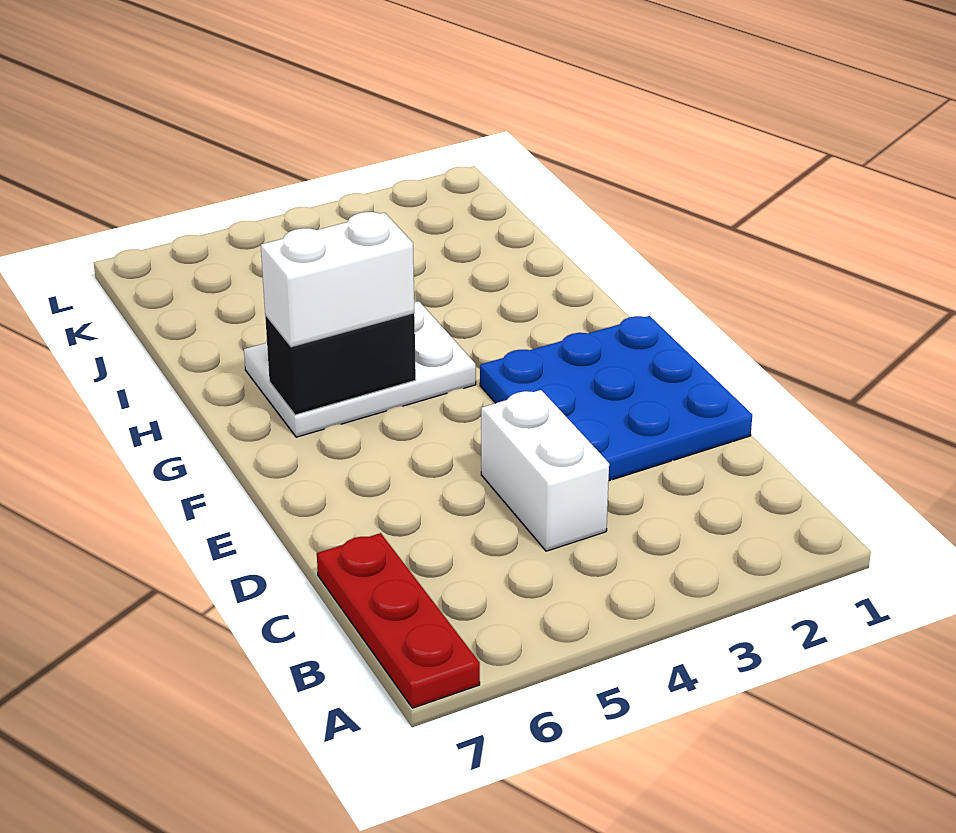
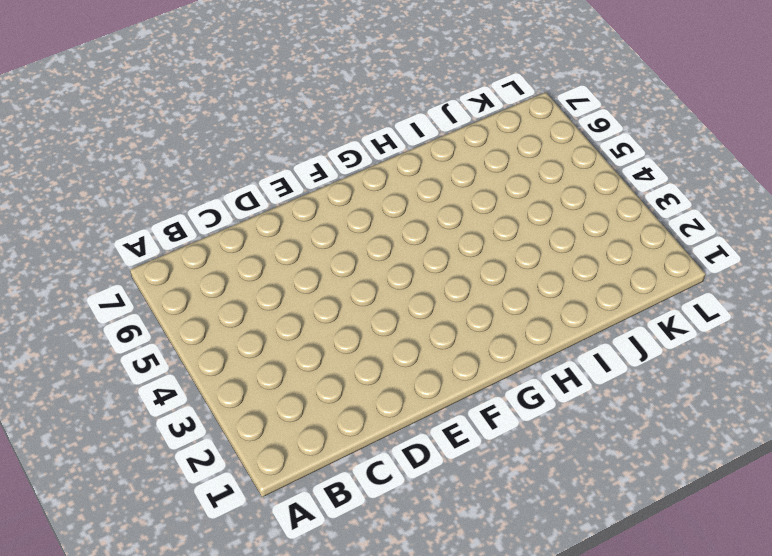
none -> red 1x3 plate [317,533,480,708]
none -> white 1x2 brick [481,390,609,551]

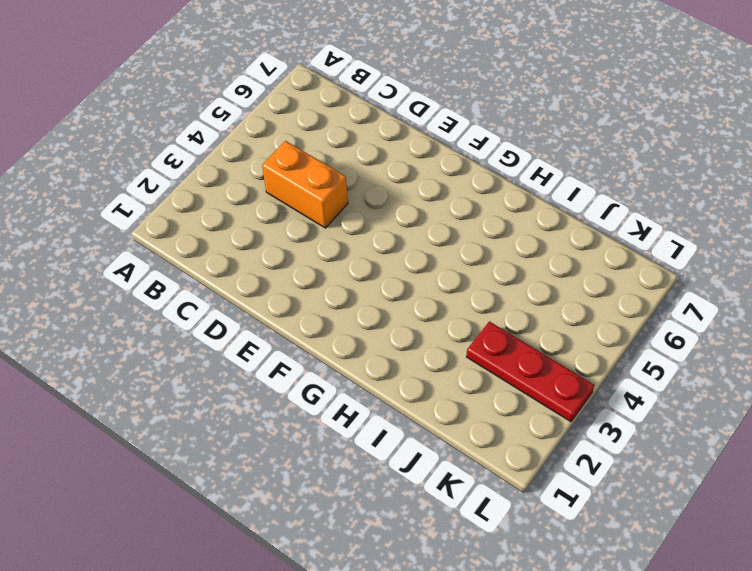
orange 1x2 brick [262,141,348,228] -> white 1x2 brick [481,390,609,551]
red 1x3 plate [467,321,594,422] -> red 1x3 plate moved to [317,533,480,708]
none -> blue 3x3 plate [480,316,752,481]
none -> white 2x3 plate [244,301,476,437]

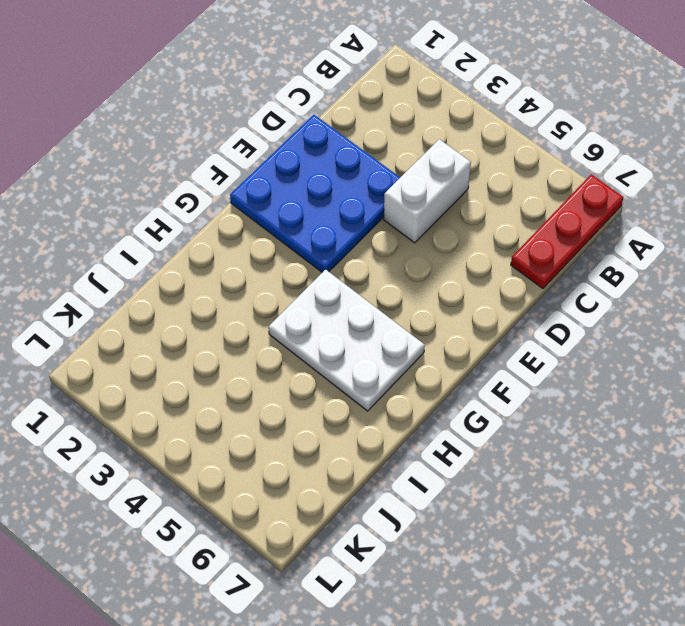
none -> black 1x2 brick [265,313,416,415]
none -> white 1x2 brick [261,212,414,347]

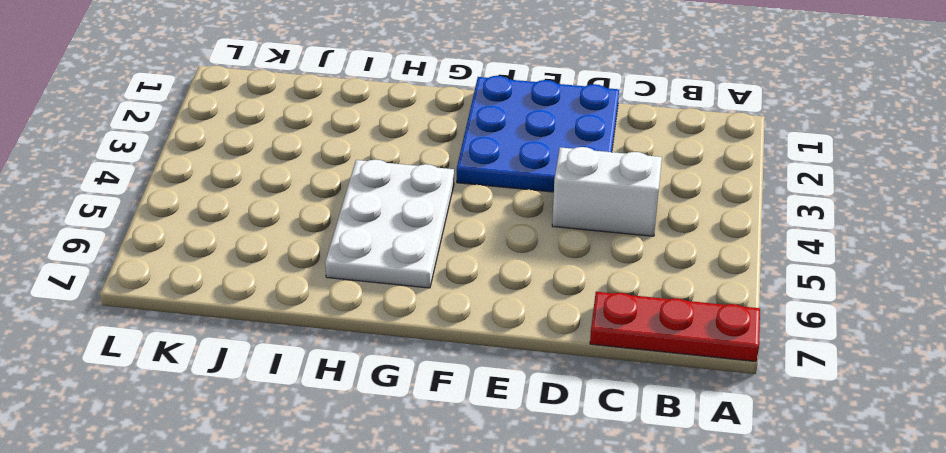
none -> black 1x2 brick [265,313,416,415]
none -> white 1x2 brick [261,212,414,347]

